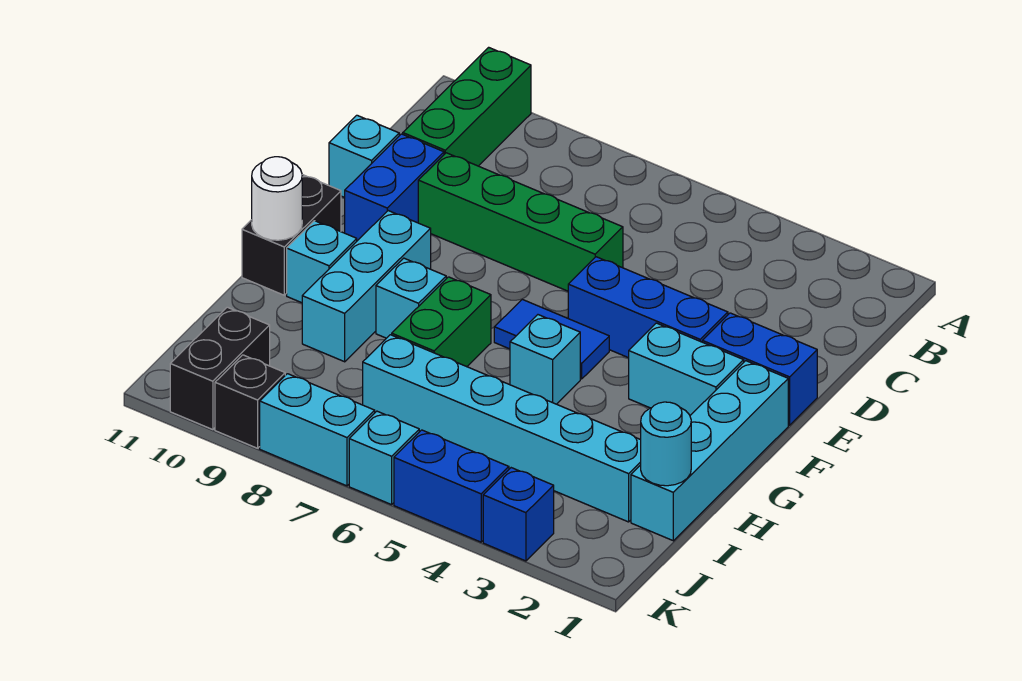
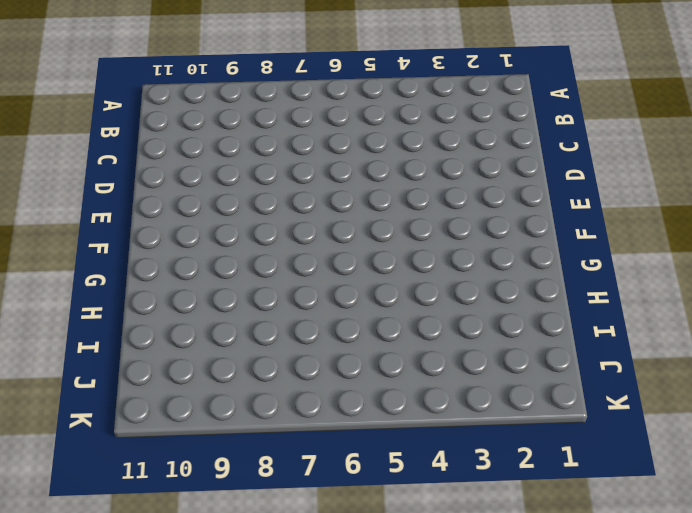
none -> green 1x3 brick [403,47,531,166]
none -> green 1x4 brick [418,153,623,291]
none -> blue 1x2 brick [345,134,444,241]

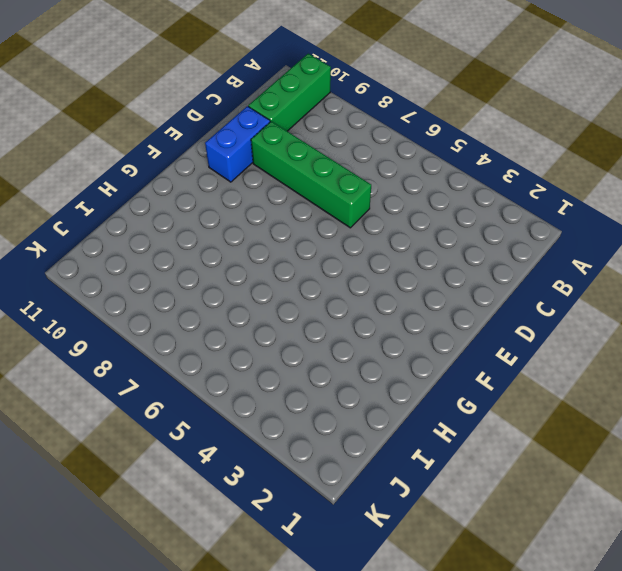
none -> cyan 1x1 brick [329,115,399,198]
none -> blue 1x2 brick [702,313,817,425]
none -> blue 1x3 brick [568,257,728,358]

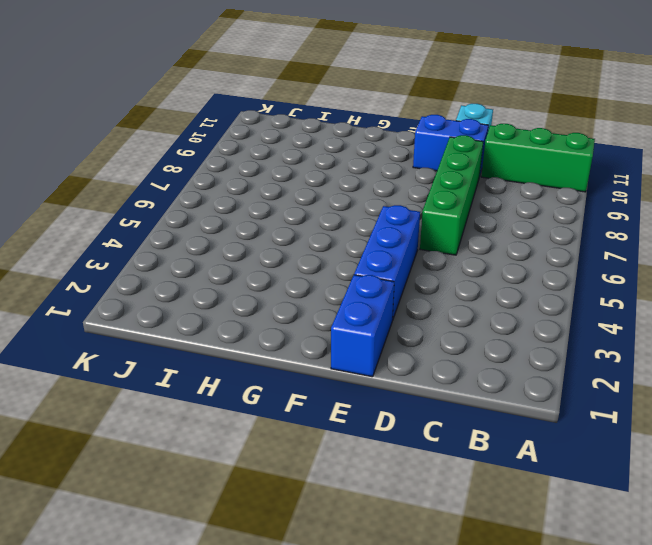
none -> cyan 1x4 brick [631,361,788,541]
none -> cyan 1x2 brick [629,323,744,415]
none -> blue 1x2 tile [494,299,609,379]

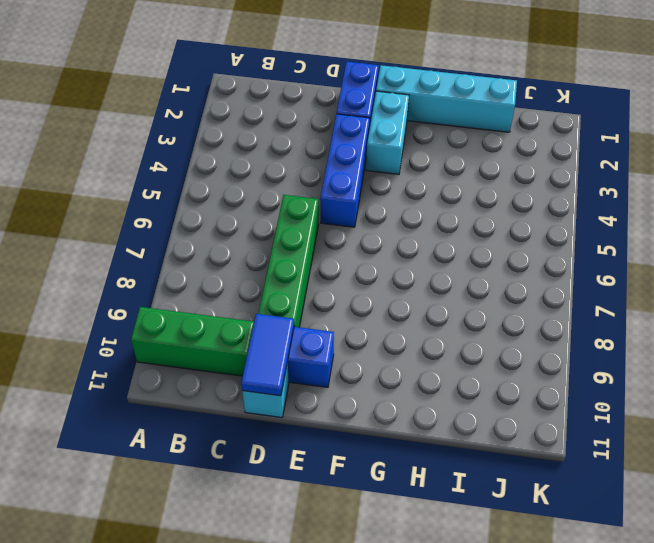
blue 1x2 tile [241,314,294,396] -> blue 1x2 tile moved to [494,299,609,379]
none -> cyan 1x3 brick [302,211,431,362]
none -> black 1x2 brick [242,175,341,295]
none -> cyan 1x1 brick [510,315,580,404]

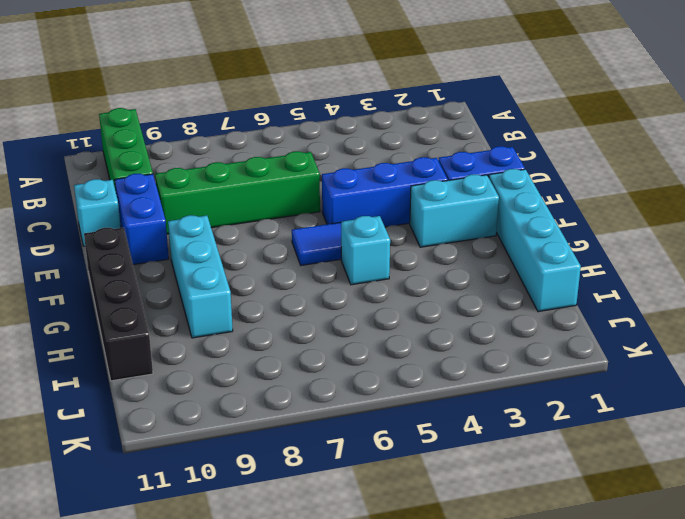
black 1x4 brick [84,228,153,381] -> black 1x2 brick [242,175,341,295]
none -> green 1x2 brick [392,277,491,367]
none -> cyan 1x1 brick [376,258,446,338]
none -> cyan 1x1 brick [287,221,357,303]

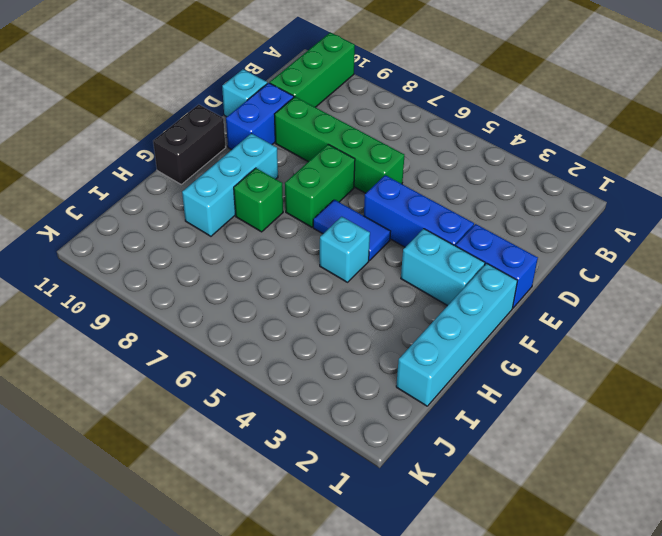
green 1x2 brick [285,144,355,227] -> green 1x2 brick moved to [392,277,491,367]
green 1x1 brick [234,168,283,232] -> cyan 1x1 brick [376,258,446,338]
none -> cyan 1x1 brick [287,221,357,303]
none -> cyan 1x6 brick [363,335,641,522]
none -> black 1x2 brick [170,307,270,430]

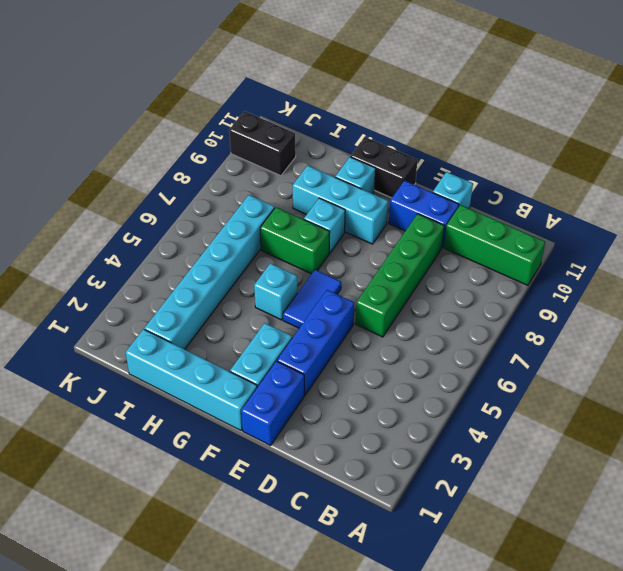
none -> blue 1x1 brick [483,468,554,561]
none -> blue 1x2 brick [394,430,509,542]
none -> cyan 1x1 brick [349,411,419,505]

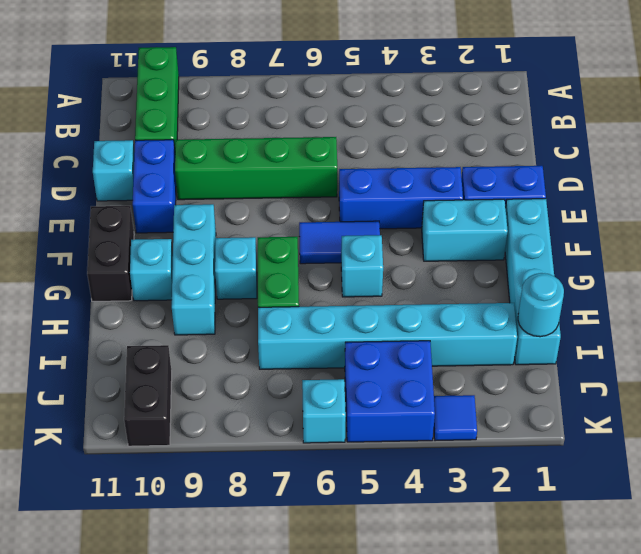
blue 2x2 brick [345,341,435,442] -> blue 1x2 brick [394,430,509,542]
blue 1x1 tile [434,395,477,441] -> blue 1x1 brick [483,468,554,561]
none -> cyan 1x2 brick [260,374,375,486]
none -> black 1x1 brick [215,355,285,448]
none -> white 1x1 round brick [252,157,302,240]

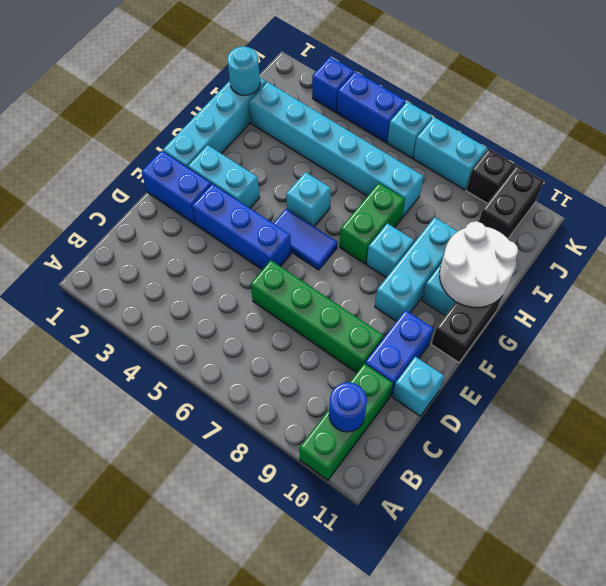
blue 1x1 round brick [329,382,367,432] -> none
white 2x2 round brick [440,221,518,307] -> white 1x1 round brick [252,157,302,240]

